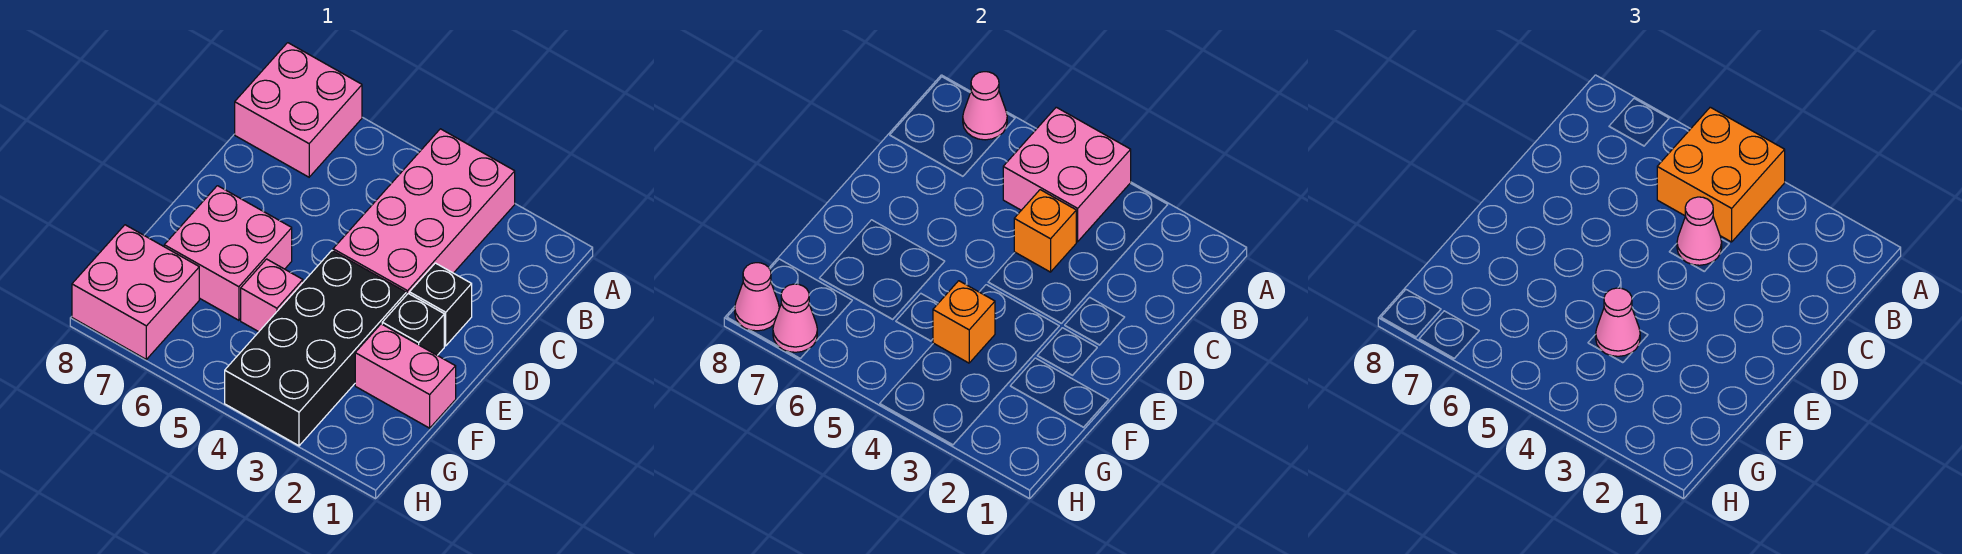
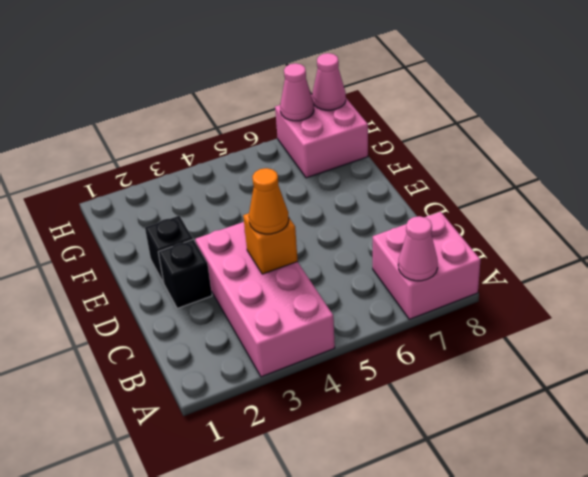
orange 1x1 cone [249,168,289,234] -> pink 1x1 cone [1677,197,1722,265]
none -> black 2x4 brick [225,251,406,446]
none -> pink 2x2 brick [164,186,292,320]
none -> pink 1x2 brick [355,324,456,428]

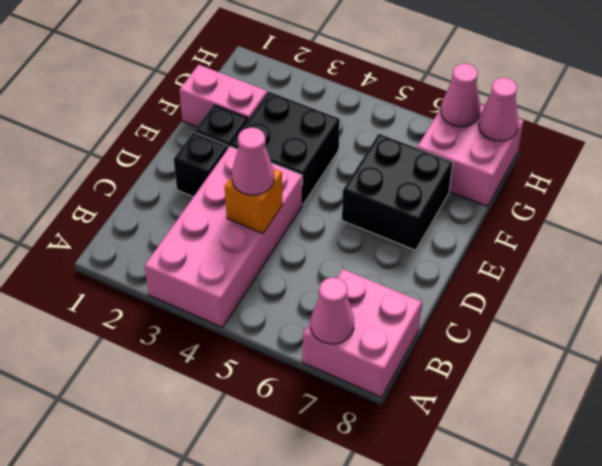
black 2x2 brick [231,92,340,205] -> black 2x4 brick [225,251,406,446]
black 2x2 brick [342,134,453,250] -> pink 2x2 brick [164,186,292,320]
none -> pink 1x1 brick [241,259,303,332]
none -> pink 2x2 brick [1003,107,1131,242]
none -> orange 1x1 brick [933,281,995,363]

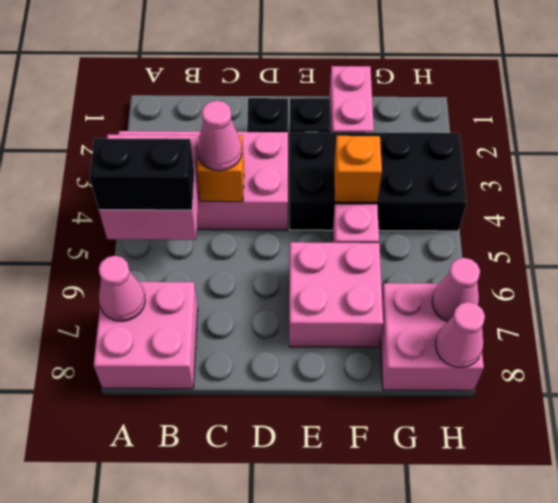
black 1x2 brick [90,138,194,210] -> orange 2x2 brick [1657,107,1785,242]
none -> pink 1x1 cone [1596,288,1640,356]

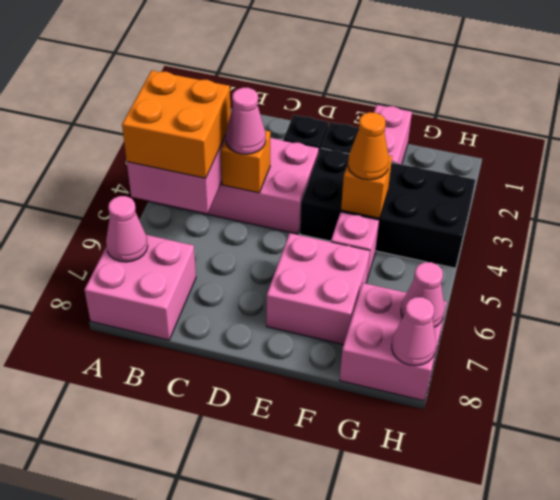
orange 1x1 cone [348,112,389,180] -> pink 1x1 cone [1596,288,1640,356]

